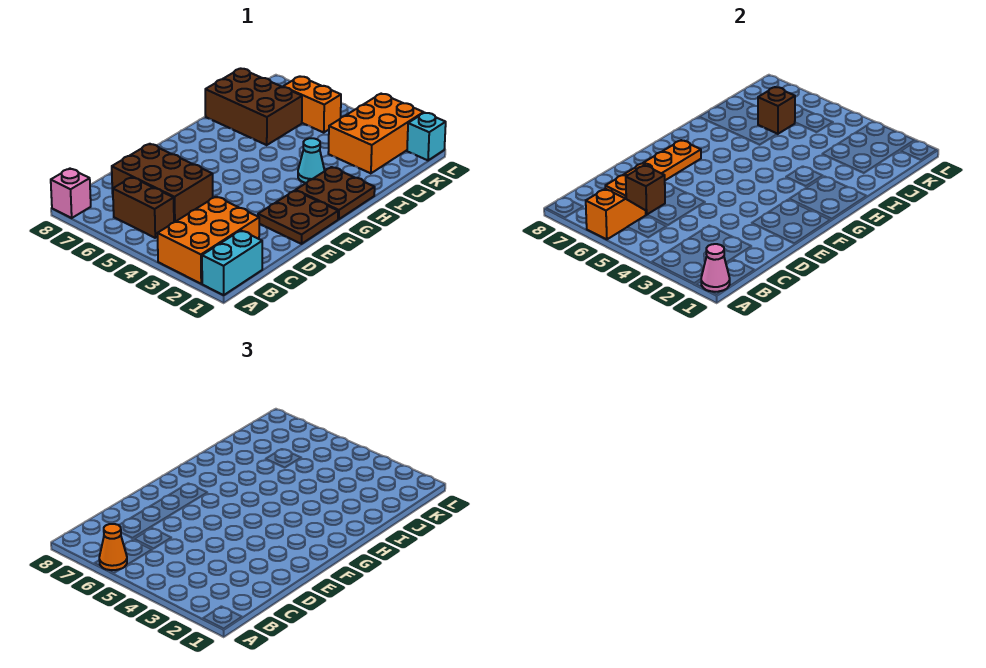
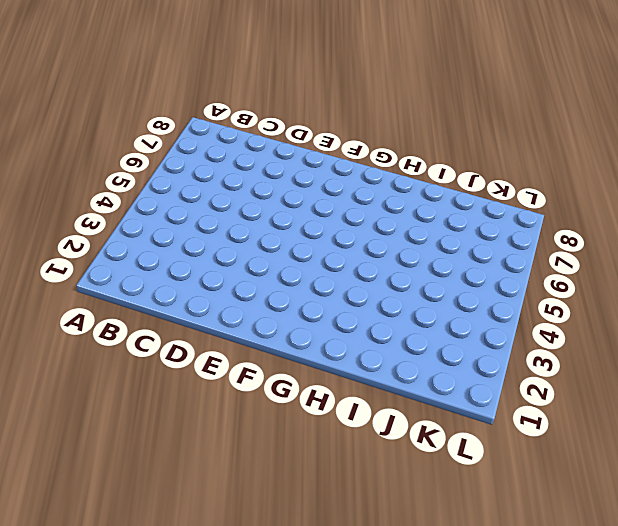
none -> cyan 1x2 brick [202,230,262,295]
none -> orange 2x3 brick [158,197,259,284]
none -> pink 1x1 brick [51,169,91,218]

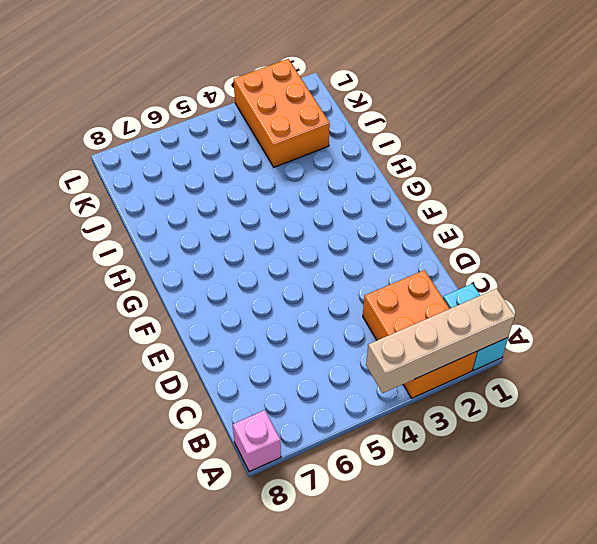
tan 1x4 brick [366,289,515,393] -> pink 1x1 cone [701,244,730,292]
none -> brown 1x2 brick [113,177,174,238]
none -> brown 2x3 brick [112,144,213,222]
none -> brown 2x2 plate [258,190,338,244]

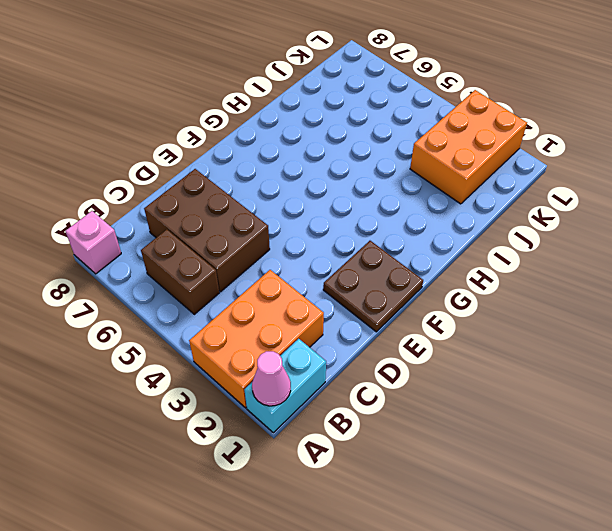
none -> brown 2x2 plate [296,167,375,219]
none -> cyan 1x1 cone [298,138,325,183]
none -> brown 2x3 brick [205,69,302,145]

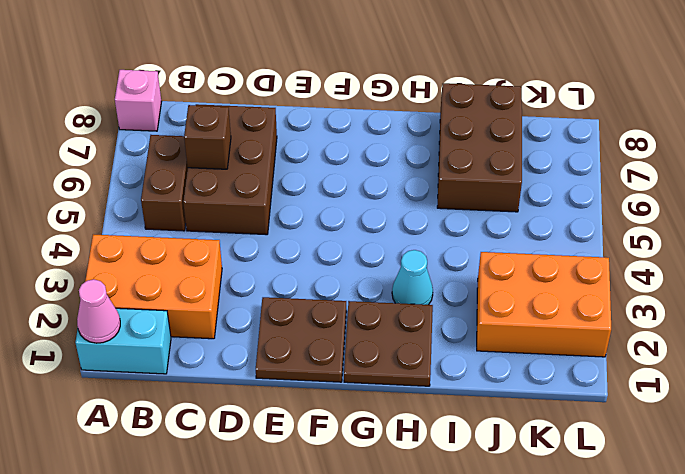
none -> orange 1x2 brick [283,77,341,132]
none -> cyan 1x1 brick [407,113,446,160]
none -> orange 1x2 slope [586,189,646,239]

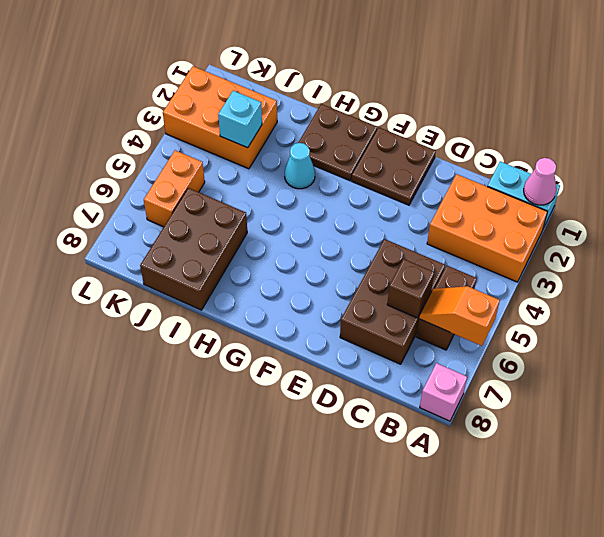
cyan 1x1 brick [218,91,262,148] -> cyan 1x1 brick moved to [407,113,446,160]
none -> orange 1x4 plate [605,140,701,199]
none -> brown 1x1 brick [758,87,795,134]
none -> orange 1x1 cone [99,524,127,570]

